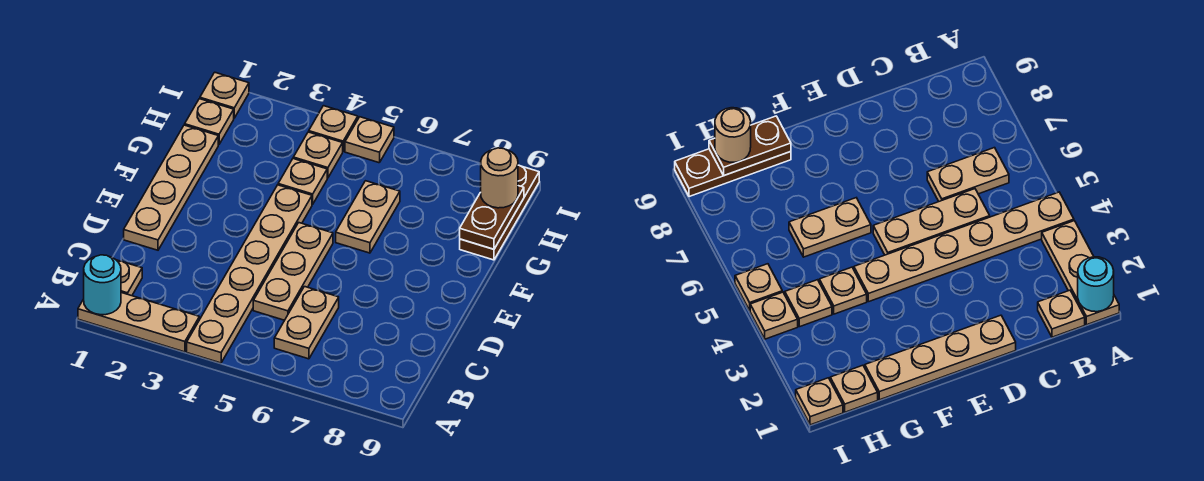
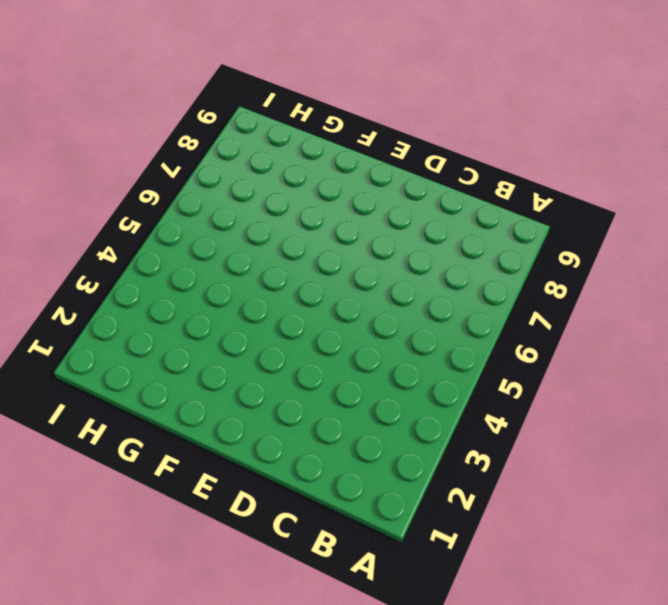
none -> tan 1x3 plate [78,293,199,352]
none -> tan 1x6 plate [187,185,312,363]
none -> tan 1x1 plate [117,260,142,296]

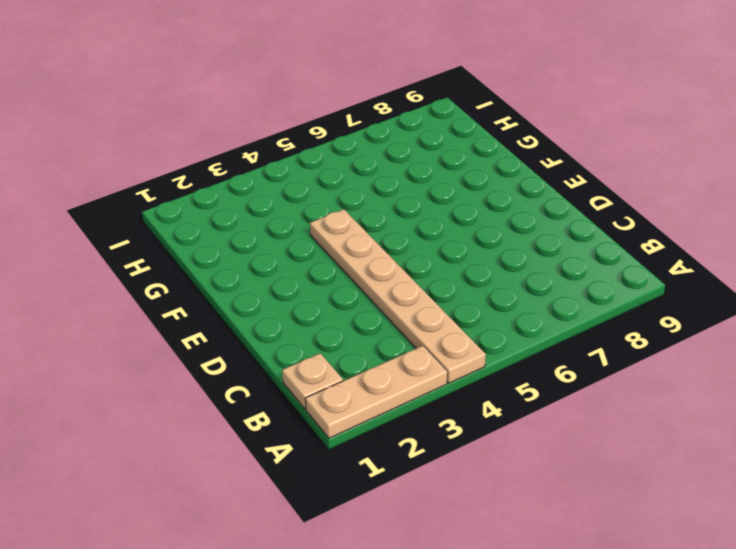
none -> tan 1x2 plate [274,287,339,359]
none -> tan 1x3 plate [253,223,333,320]
none -> tan 1x4 plate [124,125,218,250]

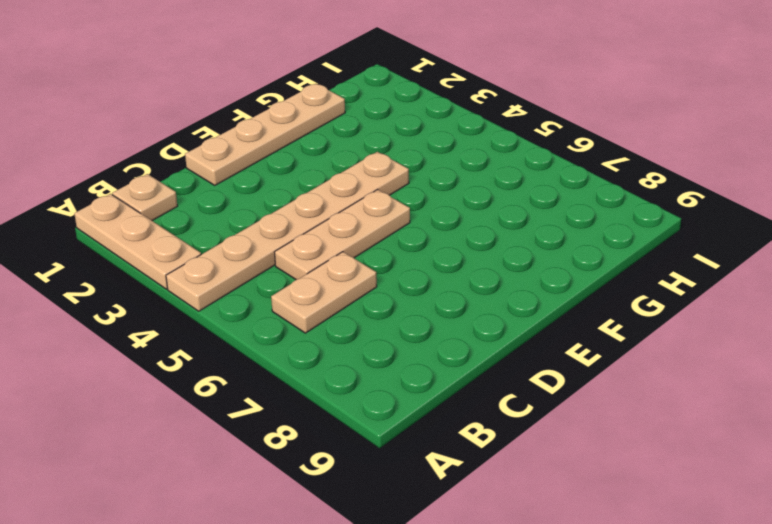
none -> tan 1x2 plate [336,181,400,253]
none -> tan 1x1 plate [278,159,327,204]
none -> brown 1x3 plate [460,165,539,260]

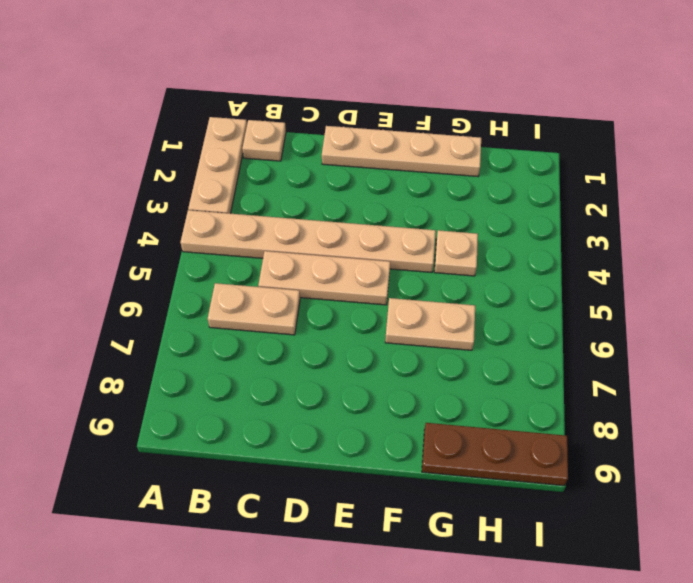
none -> tan 1x1 plate [185,99,234,145]
none -> tan 1x1 plate [293,132,343,178]
none -> tan 1x1 plate [200,72,249,118]

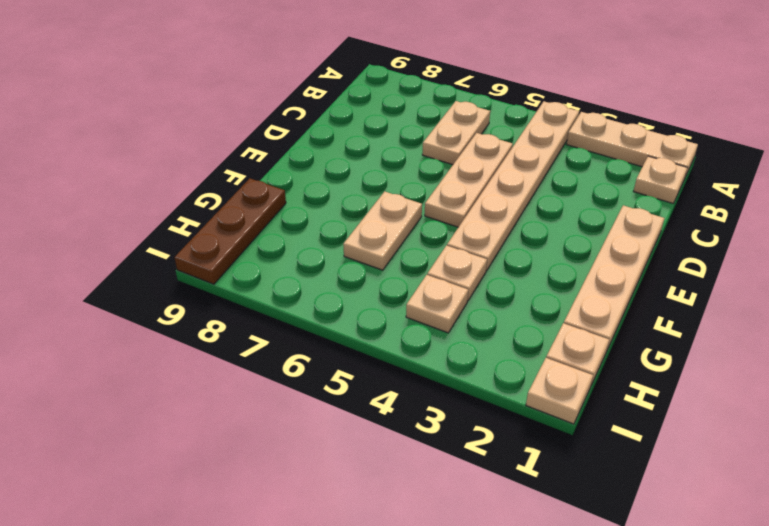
none -> tan 1x1 plate [309,106,358,151]
none -> tan 1x1 plate [345,117,394,163]
none -> cyan 1x1 round brick [84,255,121,315]

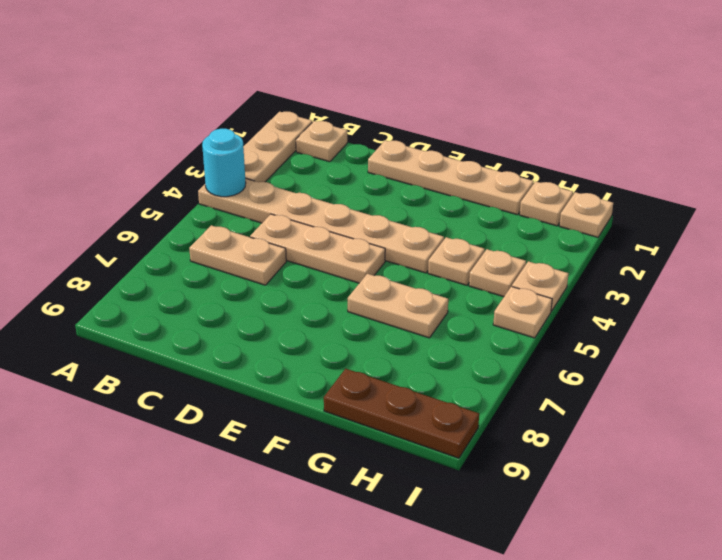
cyan 1x1 round brick [202,129,246,197] -> cyan 1x1 round brick moved to [84,255,121,315]
none -> brown 1x2 plate [460,186,524,249]
none -> tan 1x1 round brick [481,148,518,208]

